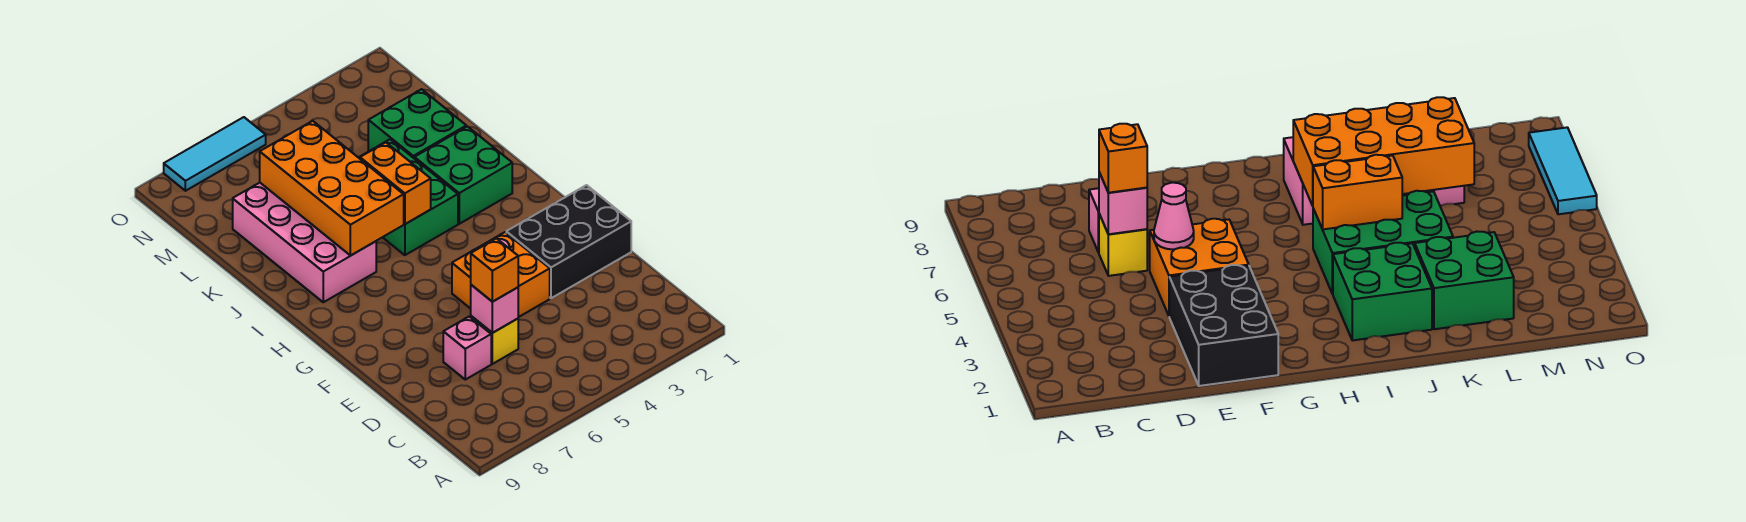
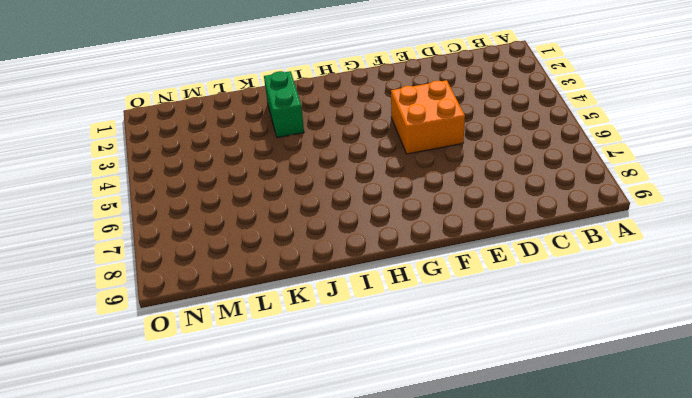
green 1x2 brick [264,71,304,138] -> green 2x2 brick [414,126,512,224]
none -> yellow 1x1 brick [471,316,518,364]
none -> pink 1x1 brick [443,316,491,380]
none -> black 2x3 brick [506,185,631,298]

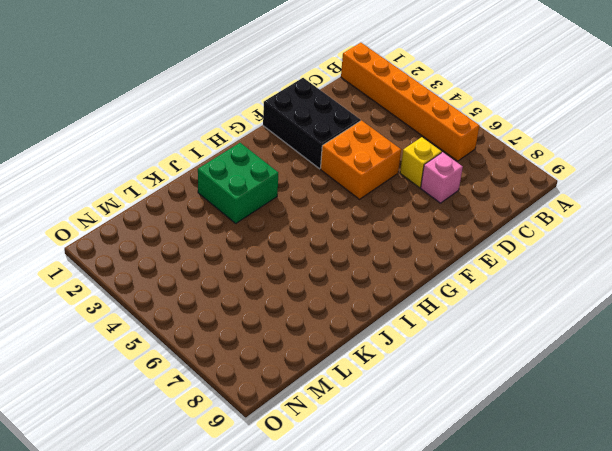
orange 1x6 brick [341,43,479,161] -> none
none -> green 2x3 brick [358,139,458,255]
none -> pink 2x4 brick [233,183,376,302]
none -> green 2x2 brick [368,89,466,158]

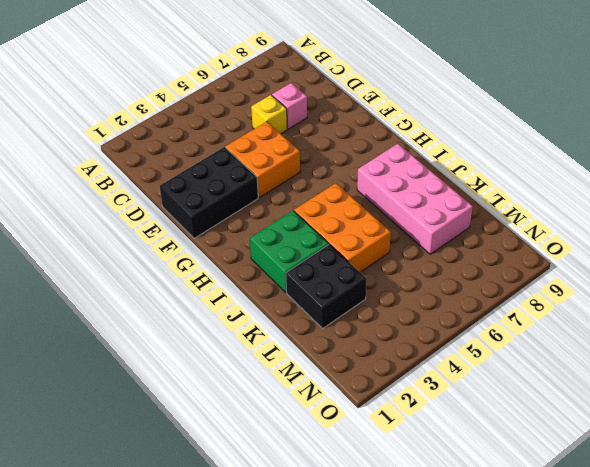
orange 2x3 brick [294,183,391,272] -> green 2x3 brick [358,139,458,255]
black 2x2 brick [286,244,367,328] -> green 2x2 brick [368,89,466,158]
none -> cyan 1x3 tile [164,117,266,191]
none -> pink 1x1 brick [471,285,518,333]
none -> pink 1x1 cone [1154,183,1194,250]

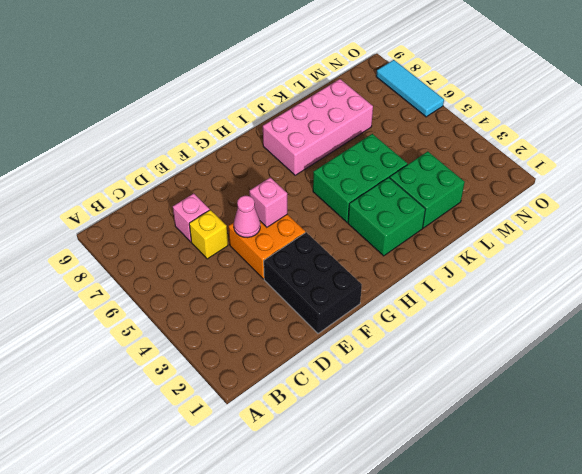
pink 1x1 brick [249,178,287,227] -> pink 1x1 brick moved to [471,285,518,333]
none -> orange 1x2 brick [360,142,431,224]
none -> orange 2x4 brick [260,121,404,256]
none -> orange 1x1 brick [471,238,518,302]

